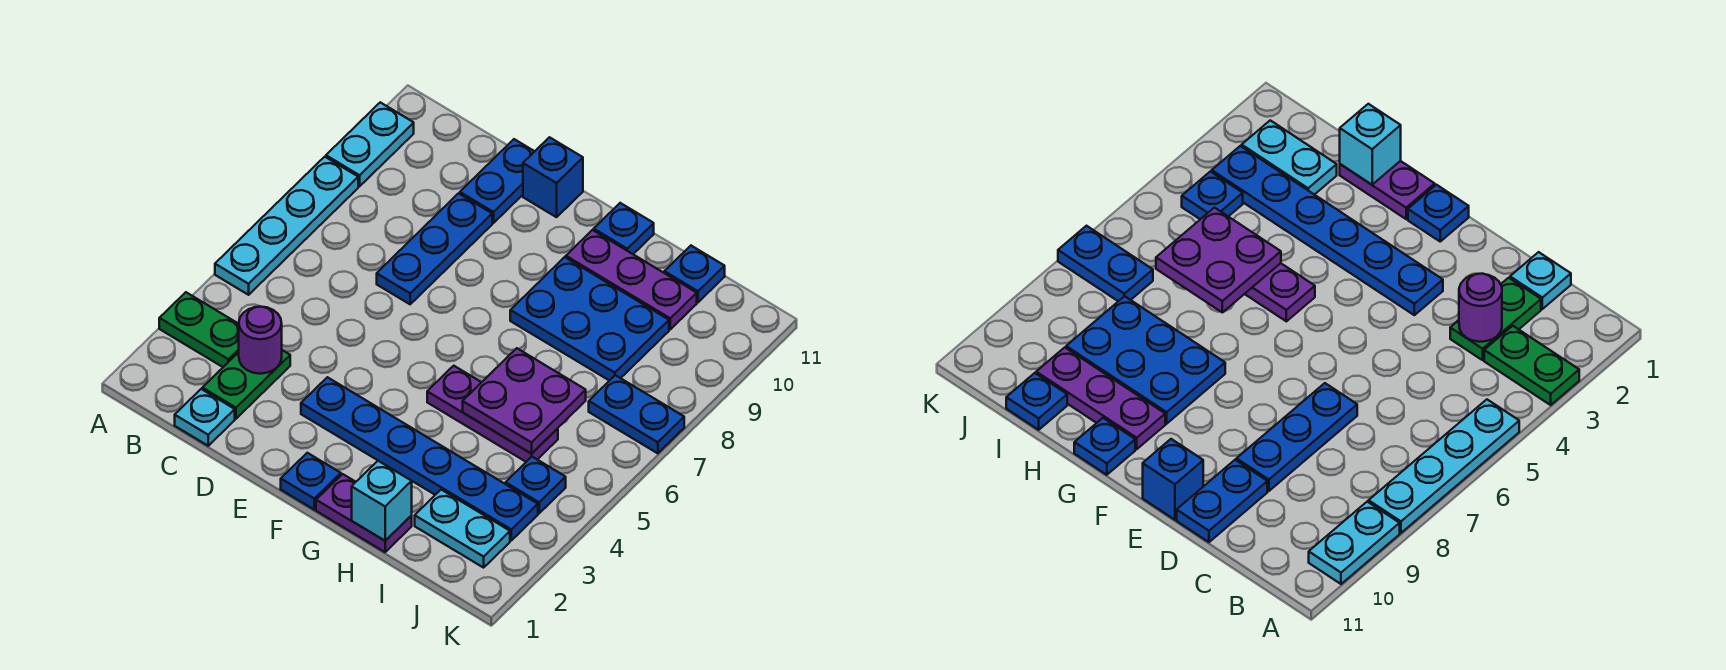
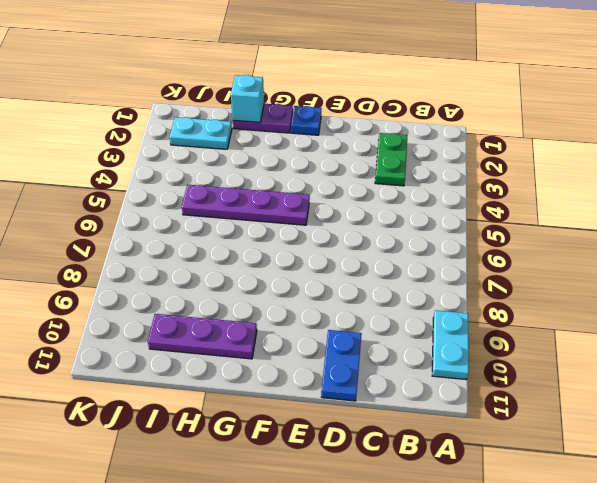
purple 1x4 plate [182,185,310,225] -> purple 1x3 plate [427,366,558,462]
none -> green 1x2 plate [159,292,239,367]
none -> cyan 1x4 plate [215,157,358,295]
none -> cyan 1x1 plate [175,389,235,446]

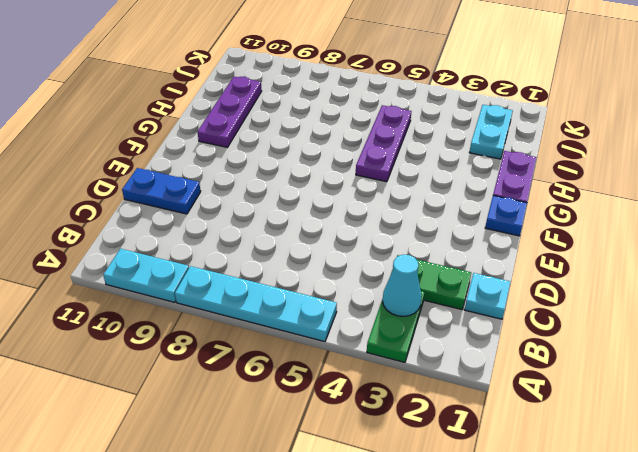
cyan 1x1 cone [383,255,422,316] -> none
none -> blue 1x3 plate [377,193,492,304]
none -> blue 1x6 plate [301,377,538,540]
none -> blue 1x1 brick [523,137,583,217]

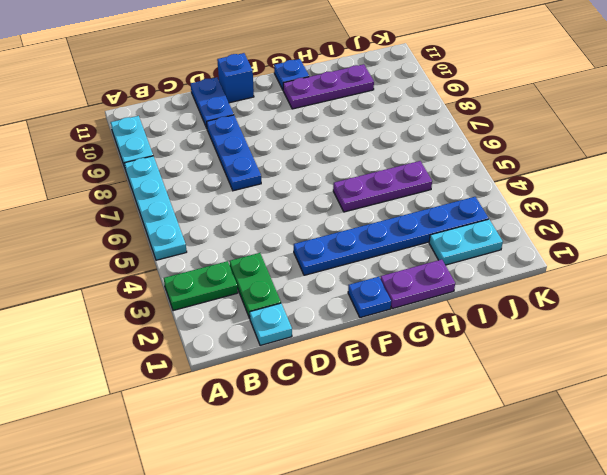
none -> blue 2x3 plate [510,257,669,381]
none -> blue 1x1 plate [664,246,725,302]
none -> blue 1x1 plate [506,457,566,513]

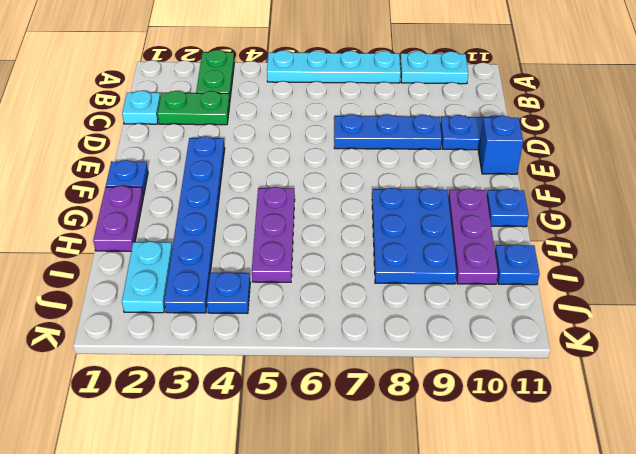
none -> blue 1x2 plate [589,375,684,453]
none -> purple 1x1 round brick [239,307,282,374]
none -> cyan 1x1 brick [352,461,412,541]

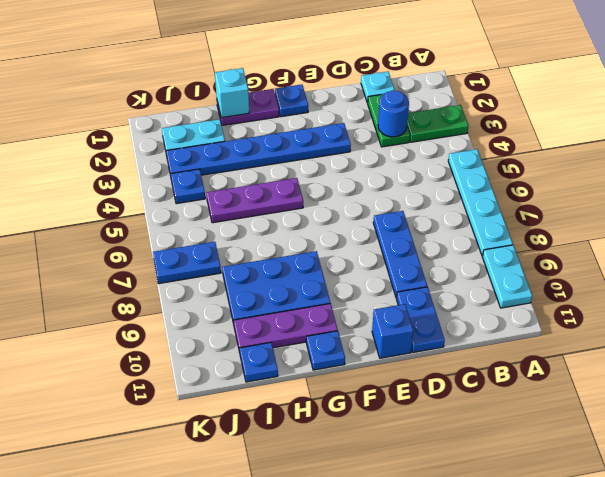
blue 1x1 round brick [378,90,409,137] -> purple 1x1 round brick [239,307,282,374]
none -> purple 2x2 plate [463,348,586,453]

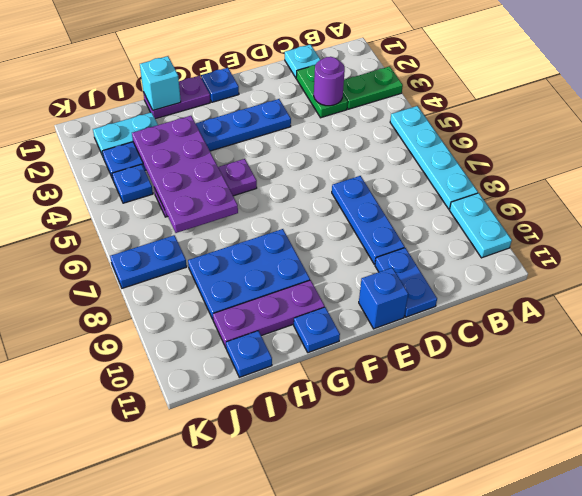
purple 2x4 plate [132,116,238,233] -> purple 2x2 plate [463,348,586,453]

